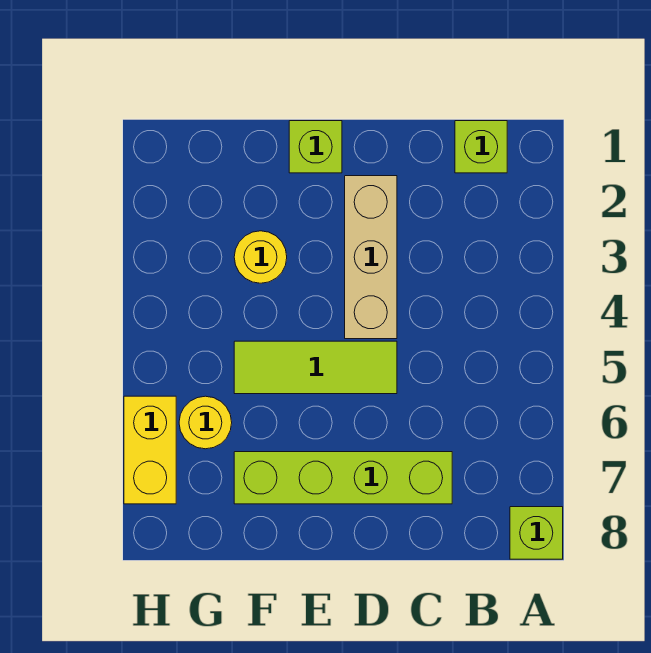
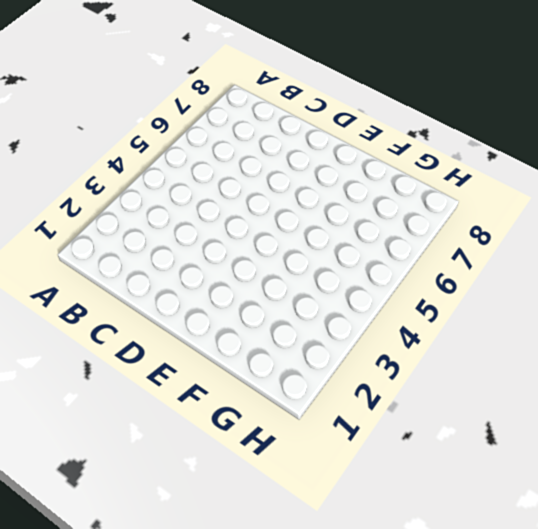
none -> lime 1x1 brick [510,507,563,559]
none -> lime 1x1 brick [455,121,507,173]

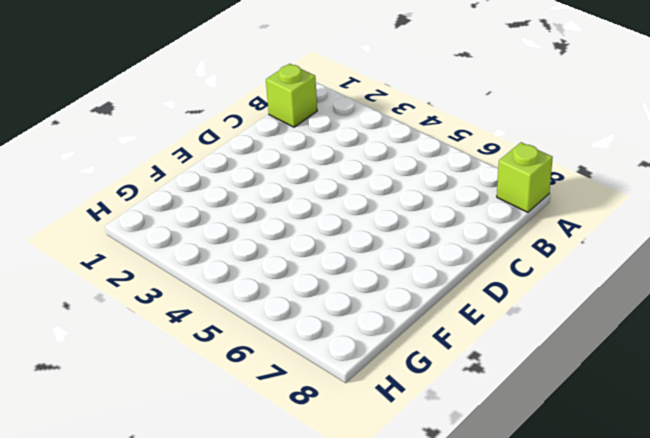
none -> lime 1x4 brick [234,452,452,504]
none -> tan 1x3 brick [345,176,397,339]

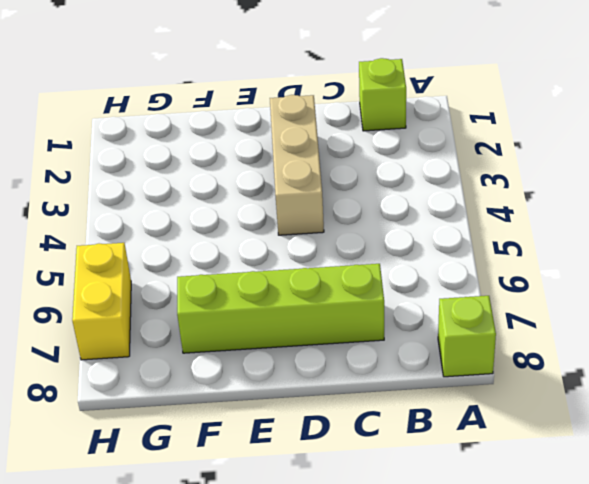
none -> lime 1x3 tile [234,341,397,394]
none -> lime 1x1 brick [289,121,342,173]

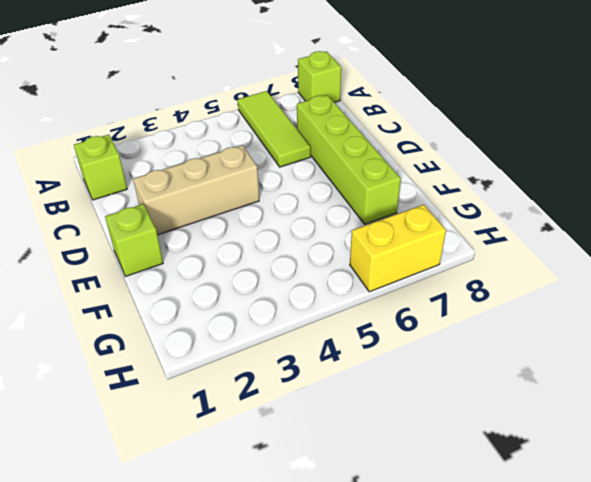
lime 1x3 tile [238,91,311,167] -> lime 1x3 tile moved to [234,341,397,394]
none -> yellow 1x1 round brick [234,231,287,283]
none -> yellow 1x1 round brick [179,396,232,449]

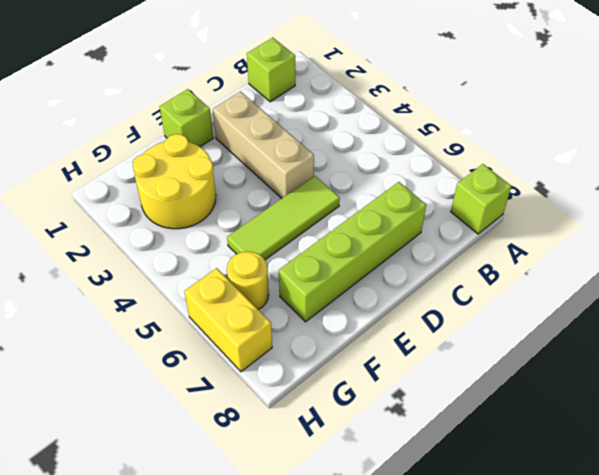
yellow 2x2 round brick [133,134,216,229] -> yellow 1x1 round brick [234,231,287,283]

